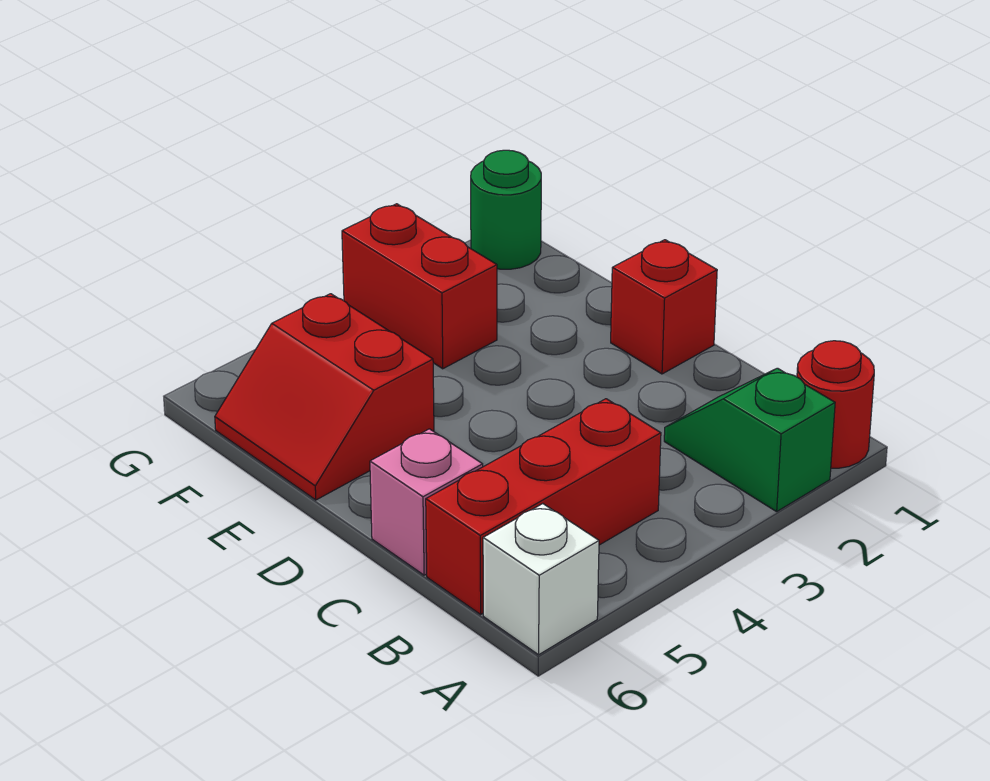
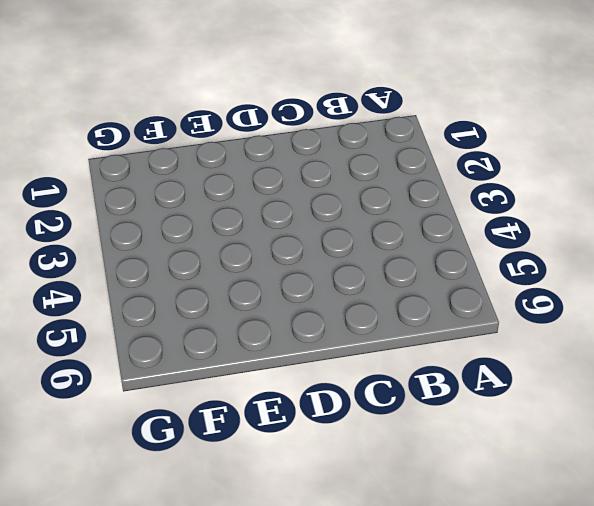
none -> red 1x1 round brick [797,341,874,468]
none -> green 1x2 slope [664,368,835,512]

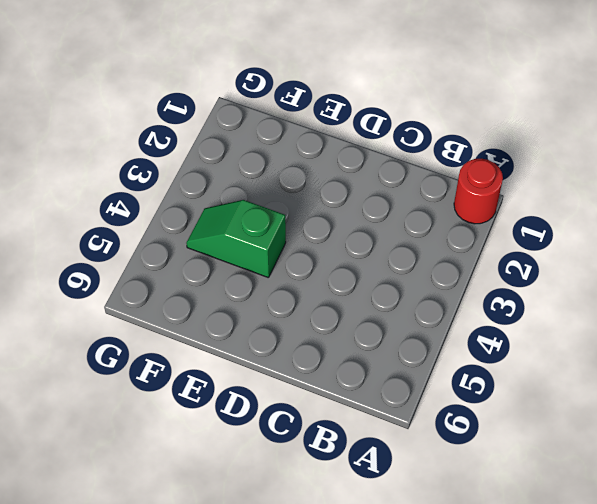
green 1x2 slope [186,200,286,278] -> green 1x2 slope moved to [664,368,835,512]
none -> white 1x1 brick [483,504,599,655]
none -> red 1x3 brick [426,399,661,614]

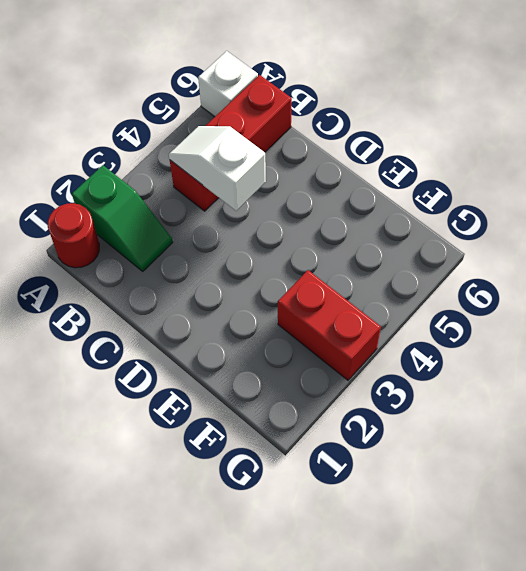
white 1x2 slope [169,126,266,211] -> none
none -> pink 1x1 brick [370,429,483,575]
none -> red 1x1 brick [611,240,717,374]

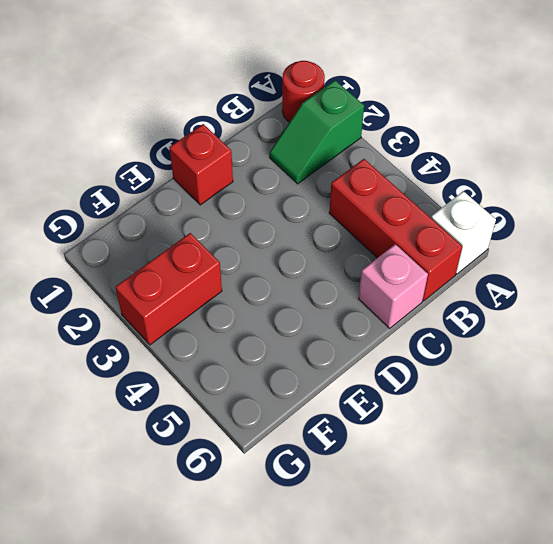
none -> red 2x2 slope [215,294,434,500]
none -> green 1x1 round brick [471,150,541,269]

